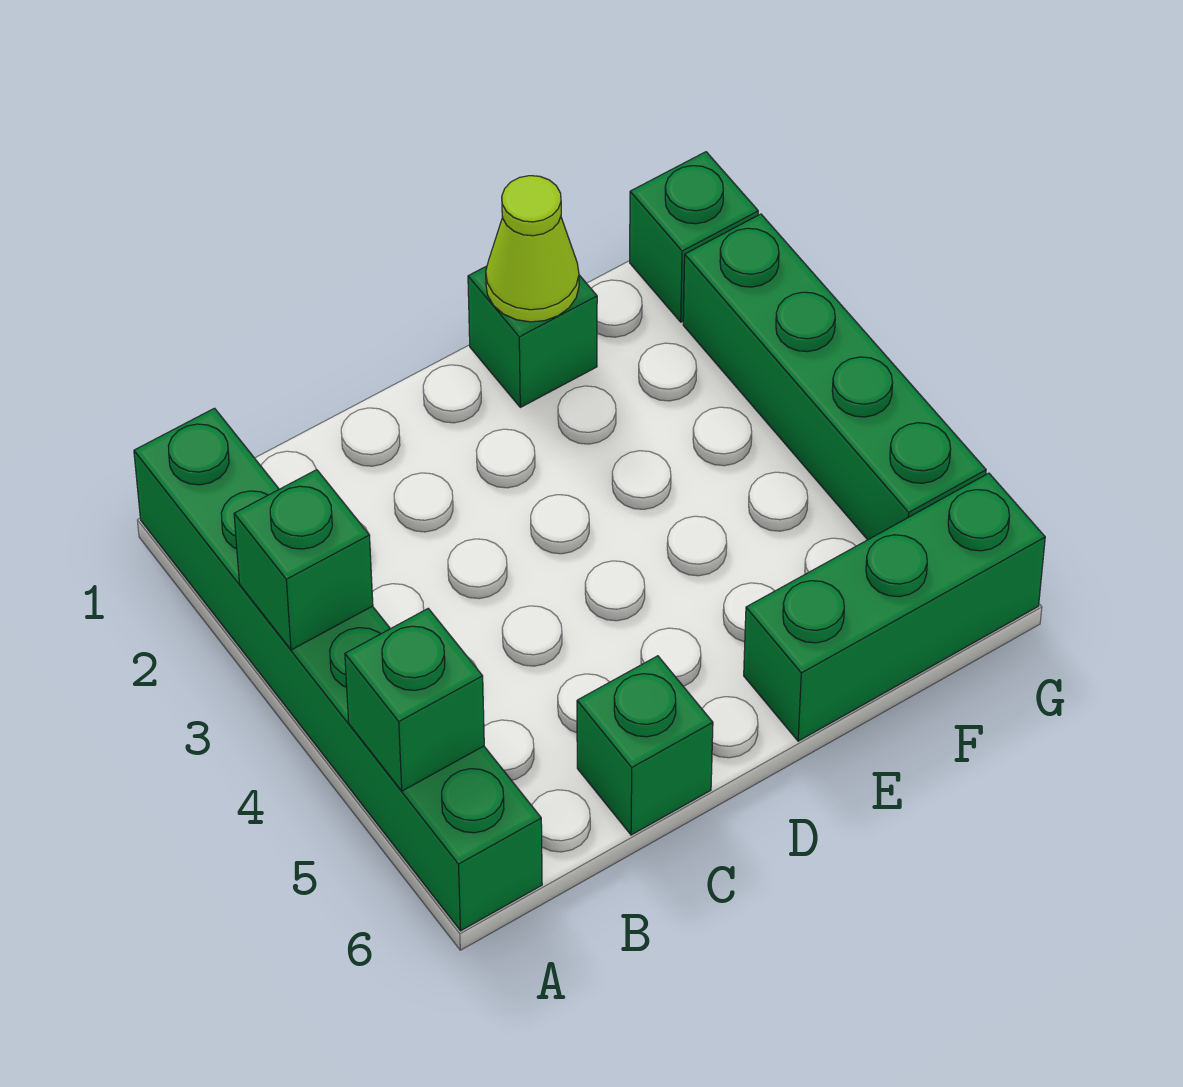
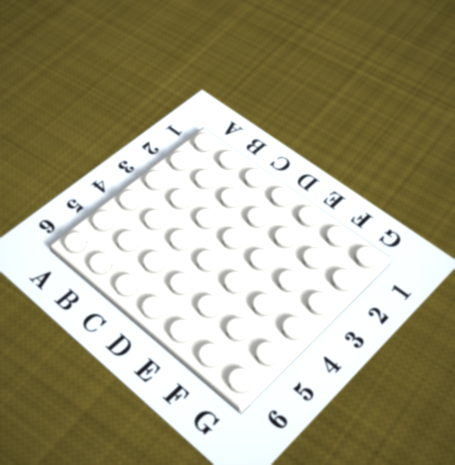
none -> green 1x6 brick [134,408,542,931]
none -> green 1x1 brick [577,656,713,835]

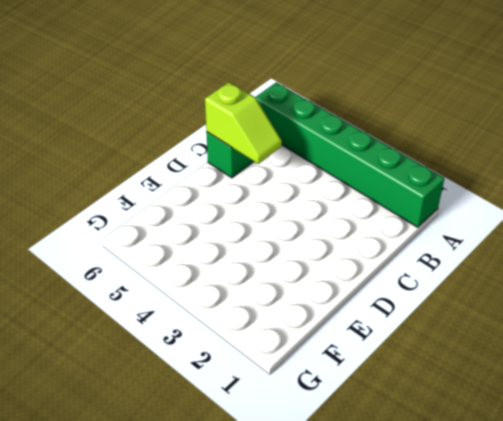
lime 1x2 slope [205,82,282,164] -> none
none -> green 1x1 brick [468,266,597,407]
none -> green 1x3 brick [744,473,1045,741]

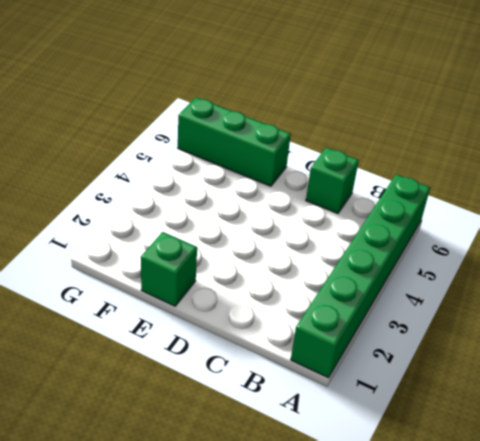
none -> green 1x1 brick [630,152,758,322]
none -> green 1x4 brick [683,214,986,540]

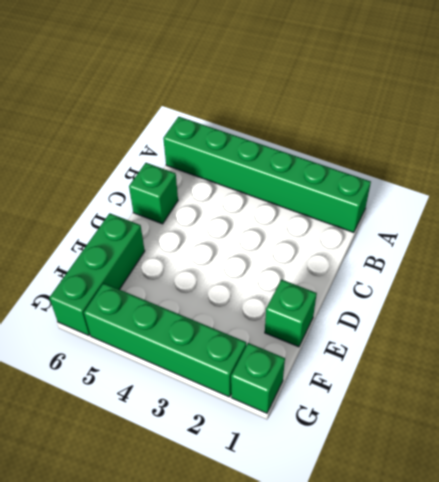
none -> green 1x1 brick [234,470,373,650]
none -> green 1x1 brick [345,609,484,791]

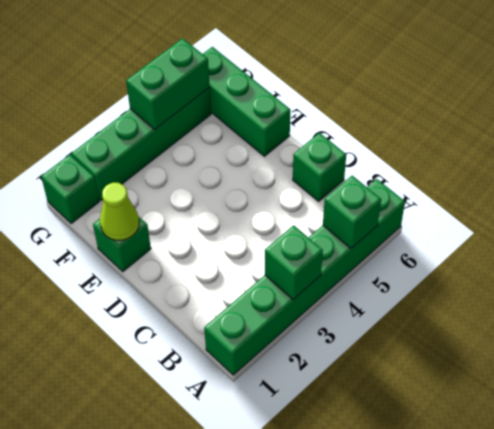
green 1x2 brick [126,38,210,129] -> none

